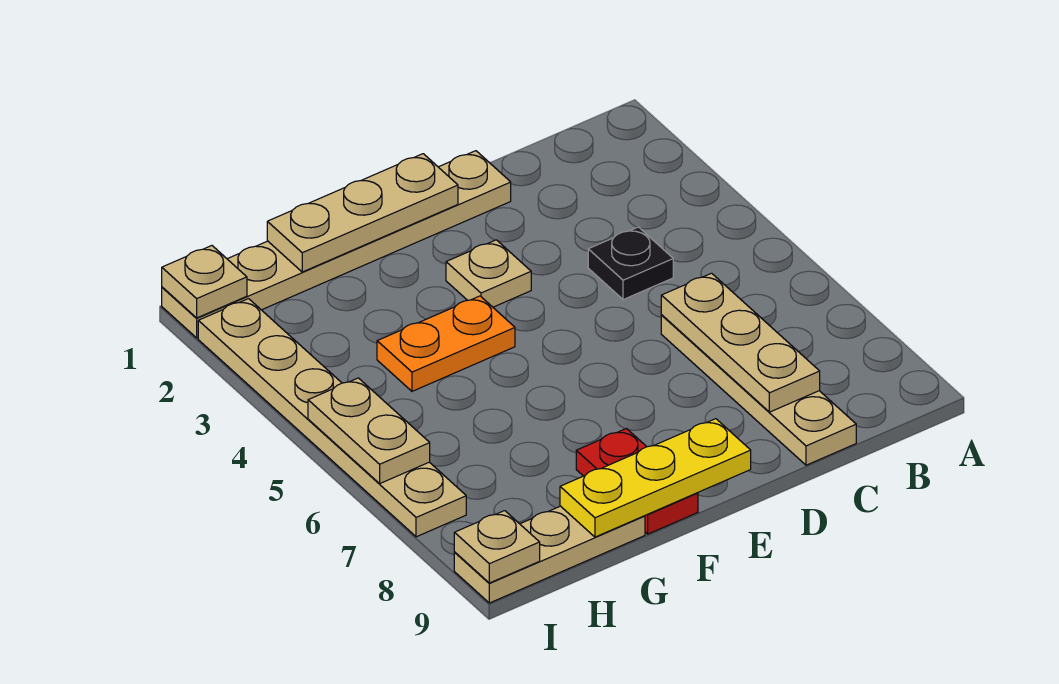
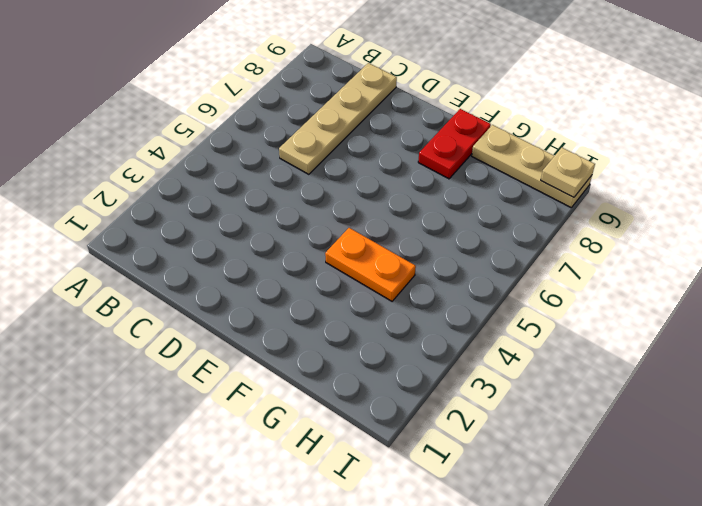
none -> black 1x1 plate [588,227,673,300]
none -> tan 1x6 plate [162,151,511,338]
none -> tan 1x1 plate [446,240,531,307]

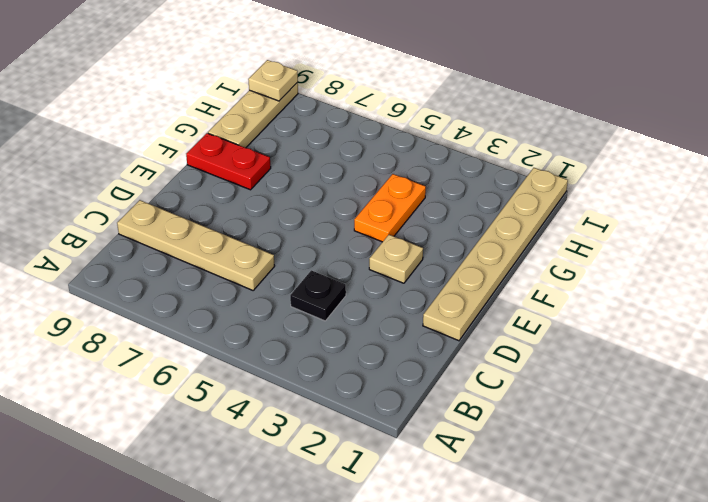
none -> tan 1x6 plate [198,299,466,537]
none -> tan 1x3 plate [661,273,820,412]
none -> tan 1x3 plate [267,154,458,272]

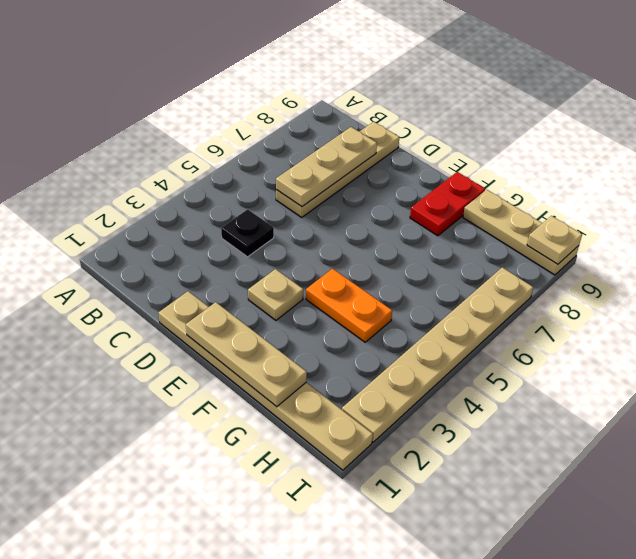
none -> yellow 1x3 plate [560,419,751,537]
none -> tan 1x1 plate [162,246,247,318]
none -> tan 1x2 plate [308,378,430,483]

